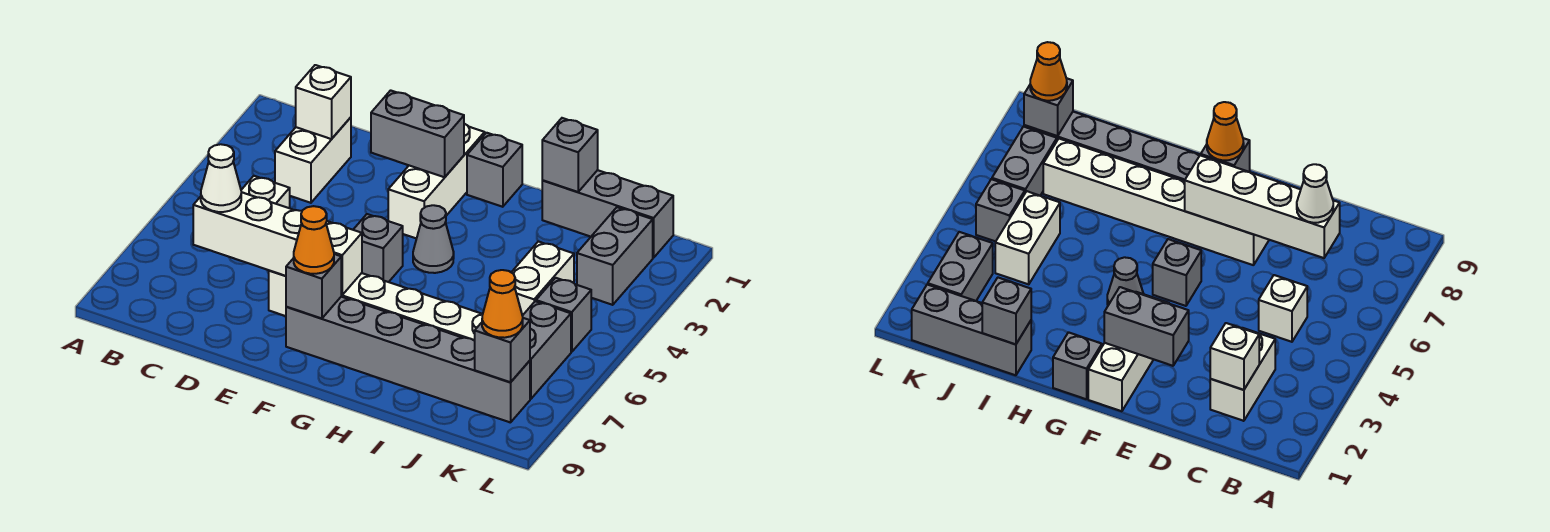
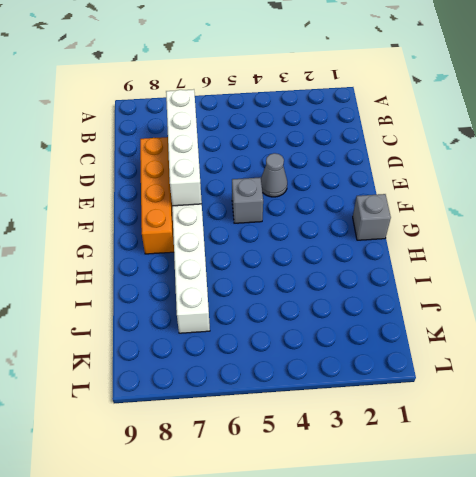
orange 1x4 brick [140,137,174,254] -> grey 1x6 brick [286,297,530,423]
grey 1x1 cone [261,153,287,197] -> grey 1x1 cone moved to [413,205,454,273]
none -> white 1x2 brick [275,117,351,203]
none -> white 1x1 brick [241,176,290,208]
none -> white 1x3 brick [388,124,485,239]

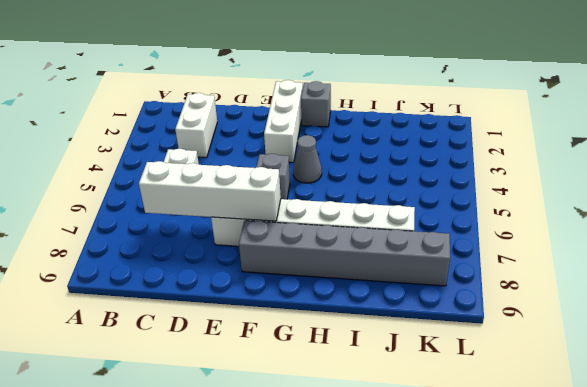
none -> grey 1x3 brick [542,170,673,258]
none -> white 1x2 brick [511,241,574,316]
none -> grey 1x2 brick [577,207,653,305]

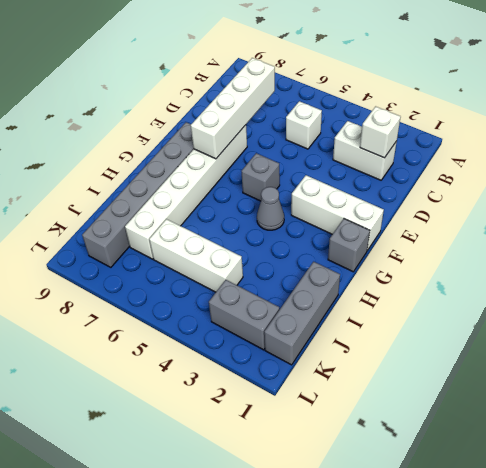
white 1x3 brick [149,219,243,292] -> white 1x2 brick [511,241,574,316]
none -> grey 1x1 brick [536,278,591,352]
none -> grey 1x2 brick [523,301,571,399]
none -> grey 1x2 brick [371,90,464,177]

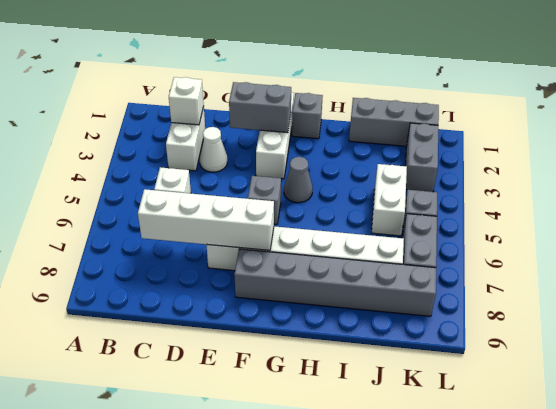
white 1x1 cone [200,127,227,172] -> white 1x1 cone moved to [201,144,241,212]
none -> grey 1x1 brick [286,254,341,318]
none -> grey 1x1 brick [542,118,598,192]
none -> grey 1x1 brick [475,318,530,382]

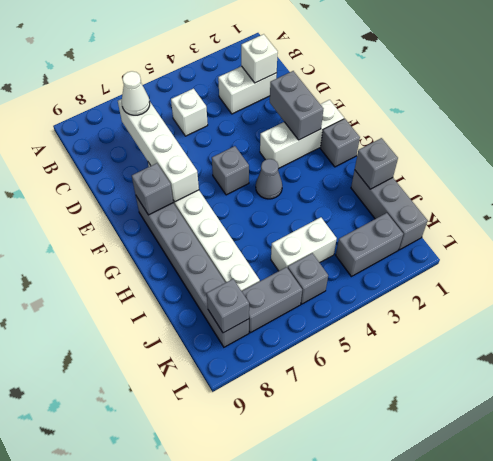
none -> orange 1x1 cone [294,206,334,274]
none -> orange 1x1 cone [482,270,523,338]

